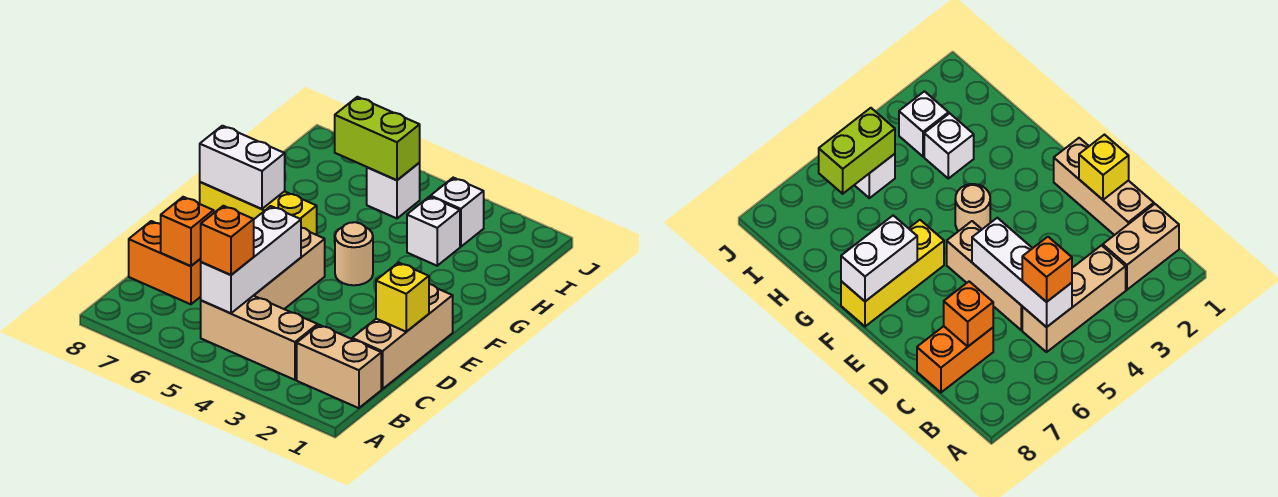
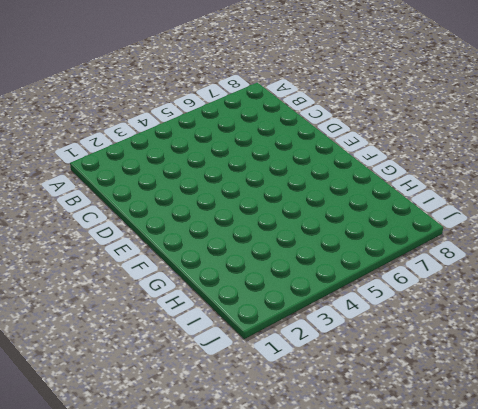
none -> tan 1x2 brick [297,325,381,408]
none -> tan 1x3 brick [201,296,318,380]
none -> tan 1x3 brick [352,284,453,389]

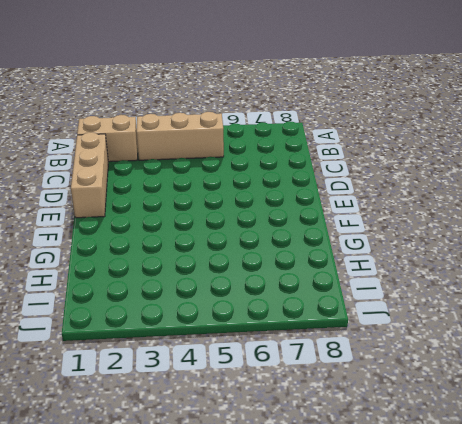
none -> tan 1x3 brick [254,228,325,309]
none -> orange 1x2 brick [129,221,201,304]
none -> tan 1x1 round brick [335,222,373,285]

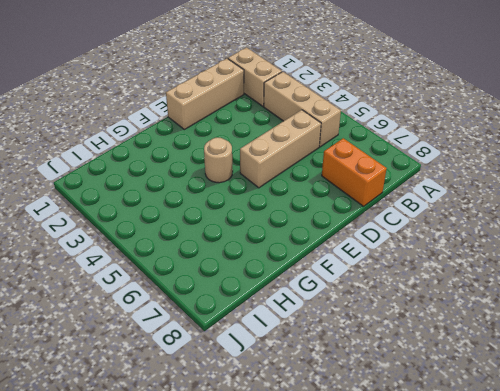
none -> yellow 1x3 brick [200,182,317,235]
none -> white 1x1 brick [407,197,460,266]
none -> white 1x1 brick [431,178,484,247]

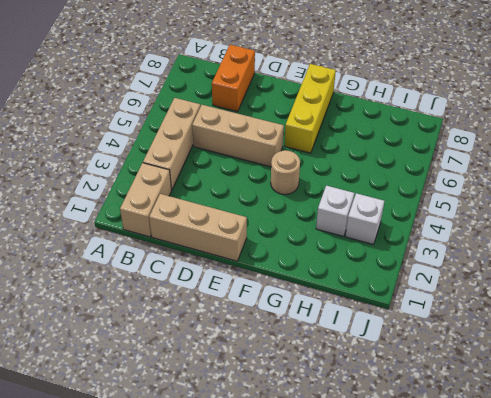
none -> white 1x1 brick [367,163,420,218]
none -> white 1x3 brick [201,206,301,313]
none -> orange 1x1 brick [161,197,214,266]

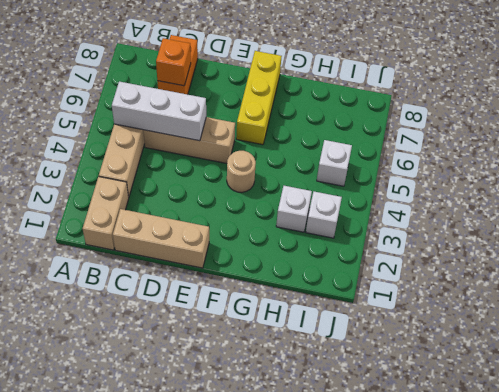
none -> yellow 1x1 brick [376,263,429,332]
none -> white 1x2 brick [200,126,285,209]
none -> lime 1x2 brick [335,97,420,180]

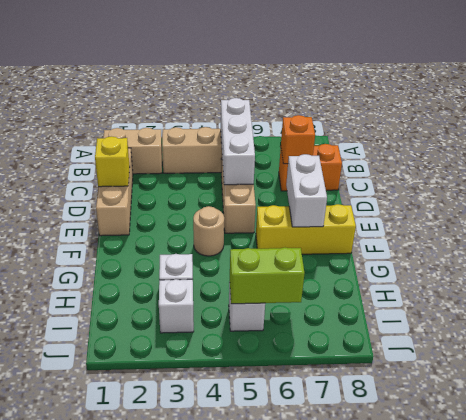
white 1x2 brick [286,154,327,227] -> white 1x2 brick turned to [200,126,285,209]
none -> orange 1x1 brick [201,206,254,275]

